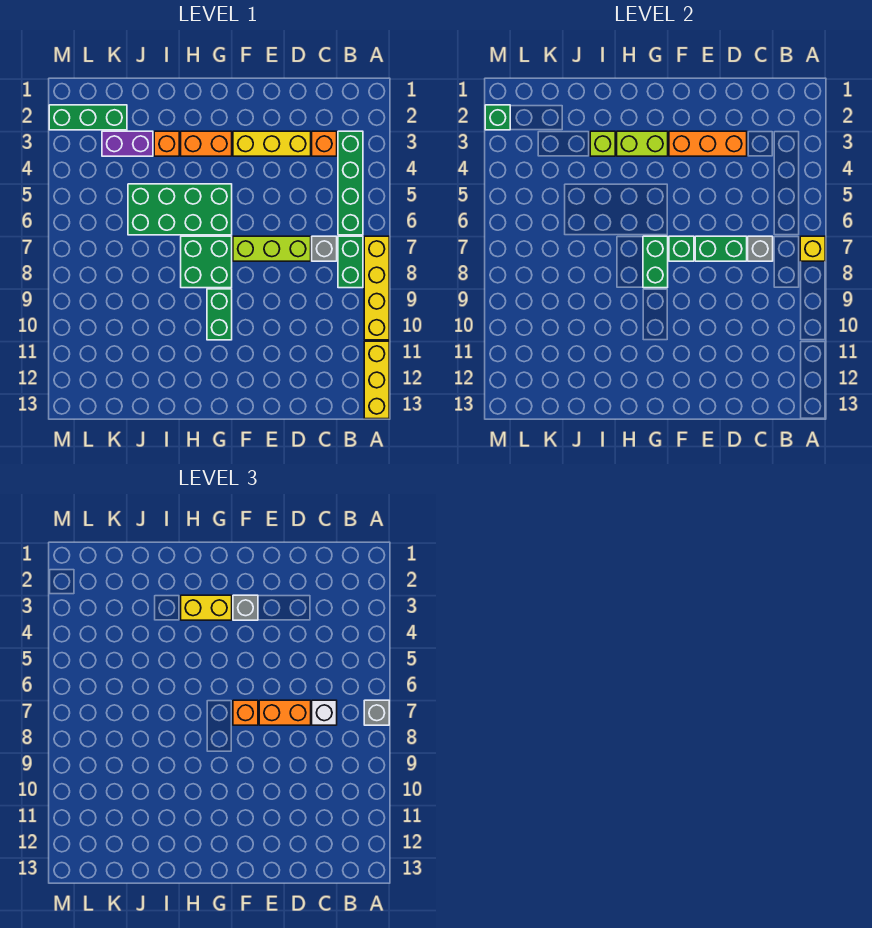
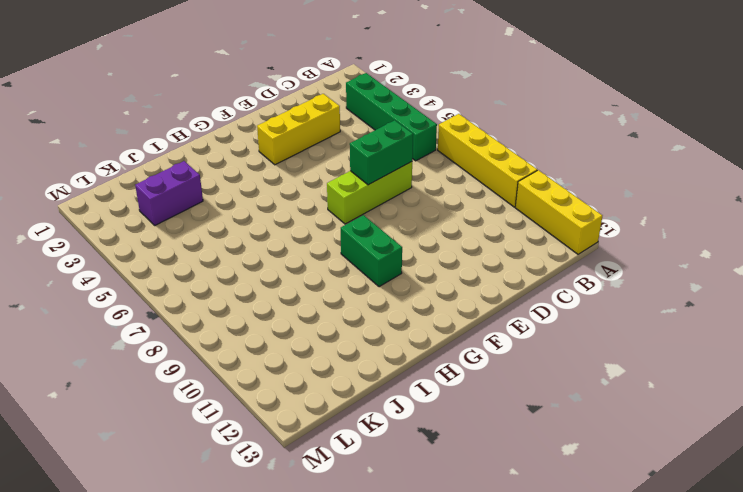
none -> green 1x2 brick [338,236,363,288]
none -> orange 1x1 brick [312,131,337,156]
none -> grey 1x1 brick [312,236,337,261]
none -> orange 1x2 brick [181,131,232,156]

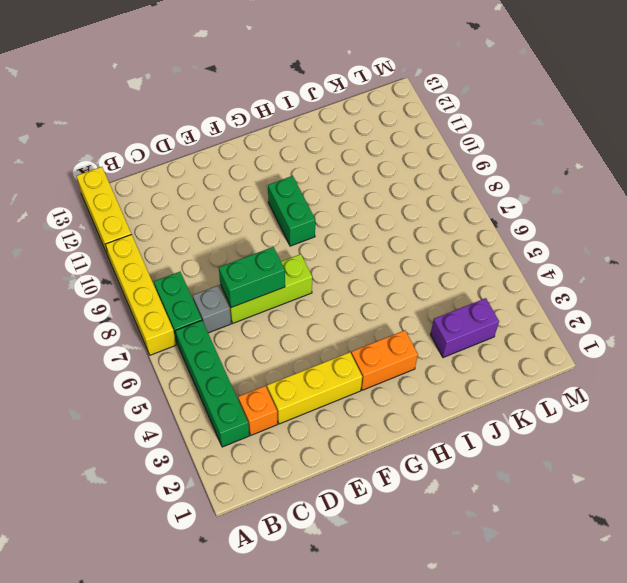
none -> green 2x4 brick [128,184,232,235]
none -> green 2x2 brick [181,236,232,288]
none -> orange 1x1 brick [154,131,179,156]
none -> green 1x3 brick [49,105,127,130]

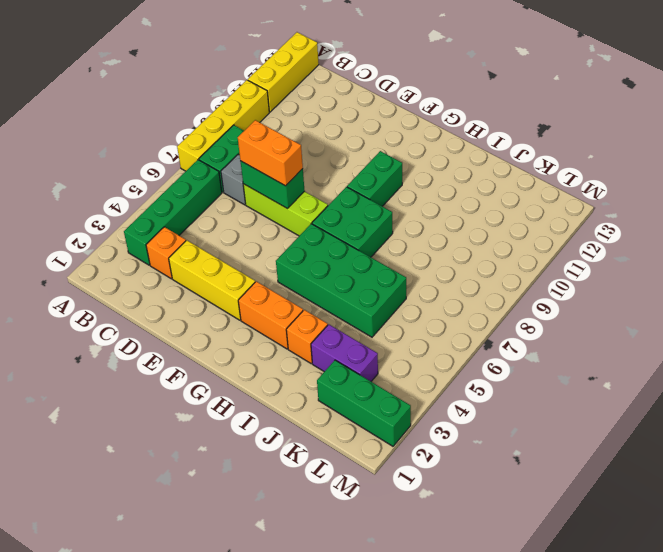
none -> yellow 1x1 brick [800,236,825,261]
none -> grey 1x1 brick [748,236,773,261]
none -> orange 1x3 brick [669,131,747,156]
none -> green 1x1 brick [669,236,694,261]

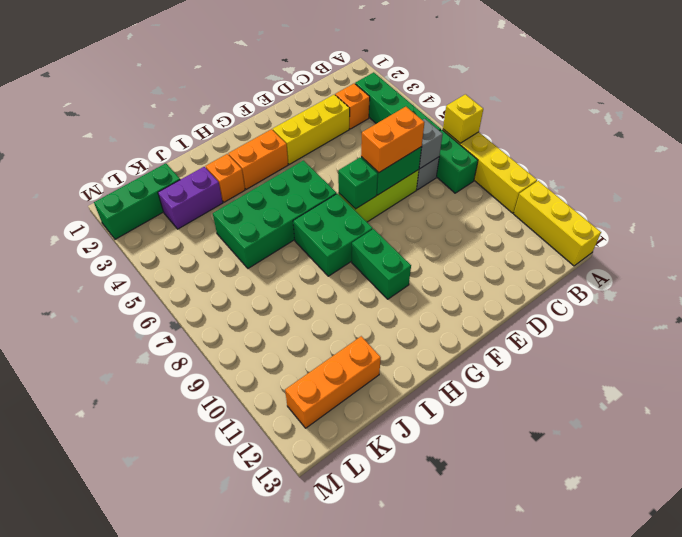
orange 1x3 brick [285,336,381,428] -> orange 1x3 brick moved to [669,131,747,156]
none -> lime 1x2 brick [617,131,668,156]
none -> green 1x2 brick [643,236,668,288]
none -> lime 1x1 brick [590,131,615,156]
none -> green 1x1 brick [485,105,510,130]

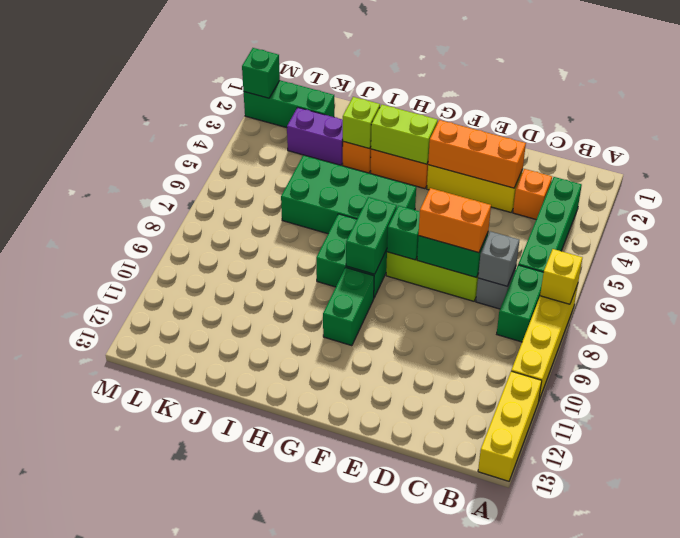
none -> grey 1x1 brick [364,700,389,725]
none -> white 1x1 brick [312,700,337,725]
none -> grey 1x1 brick [233,595,258,620]
none -> orange 1x1 brick [233,700,258,725]

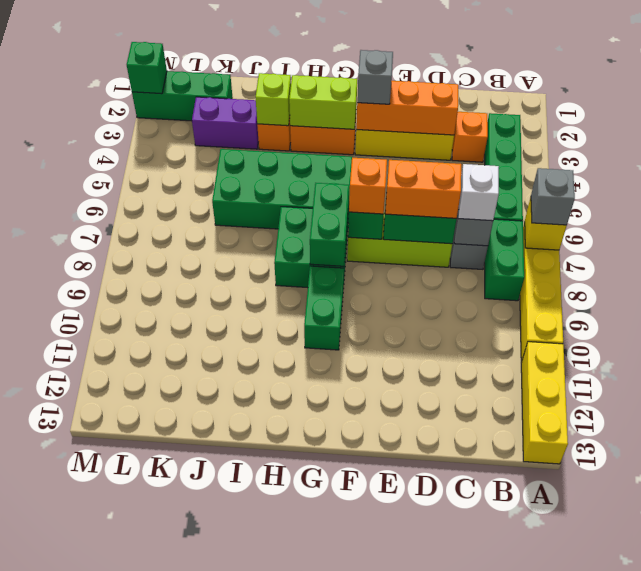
none -> yellow 1x2 brick [181,595,232,620]

